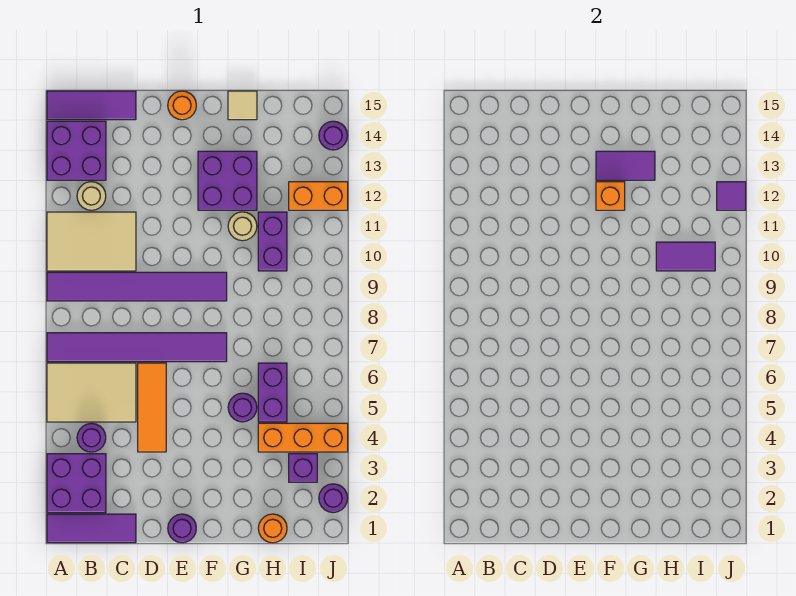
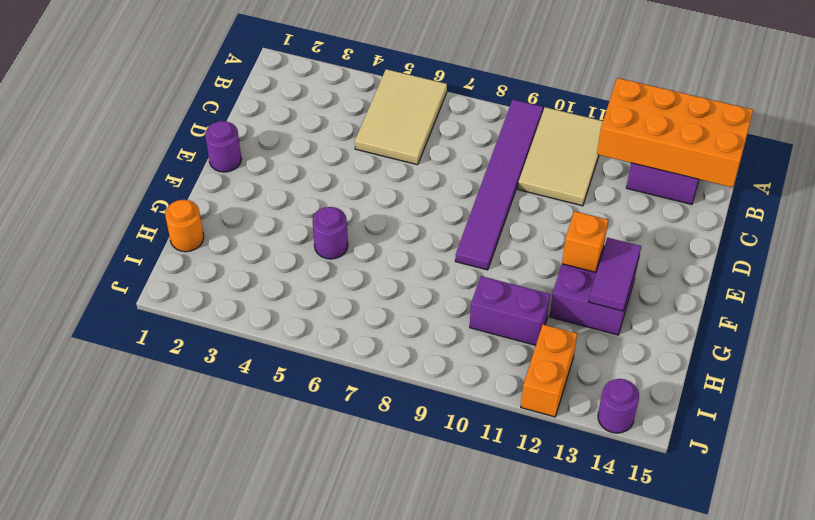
orange 2x4 brick [597,78,753,187] -> none
none -> purple 1x3 tile [47,514,136,543]
none -> purple 2x2 brick [47,454,106,513]
none -> purple 1x6 tile [47,333,227,362]

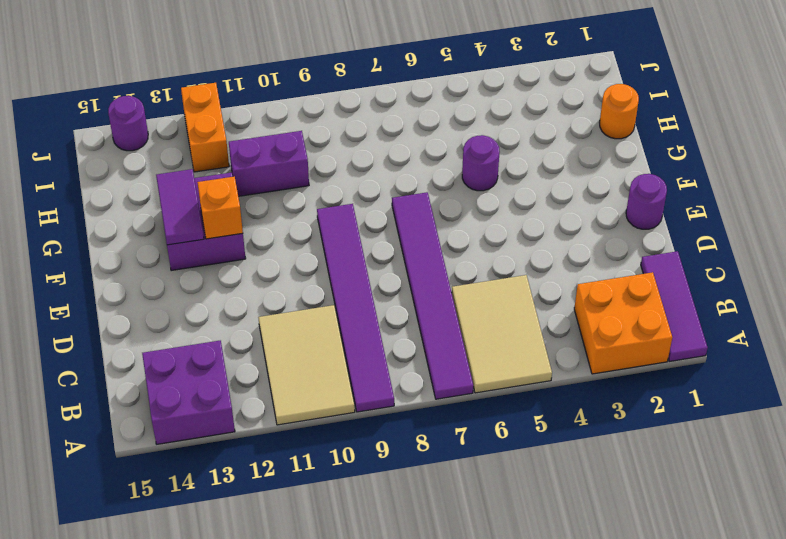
orange 2x2 brick [574,272,672,374] -> purple 2x2 brick [47,454,106,513]
none -> purple 1x3 tile [47,91,136,120]
none -> purple 1x1 round brick [77,423,106,452]
none -> tan 1x1 round brick [77,182,106,210]

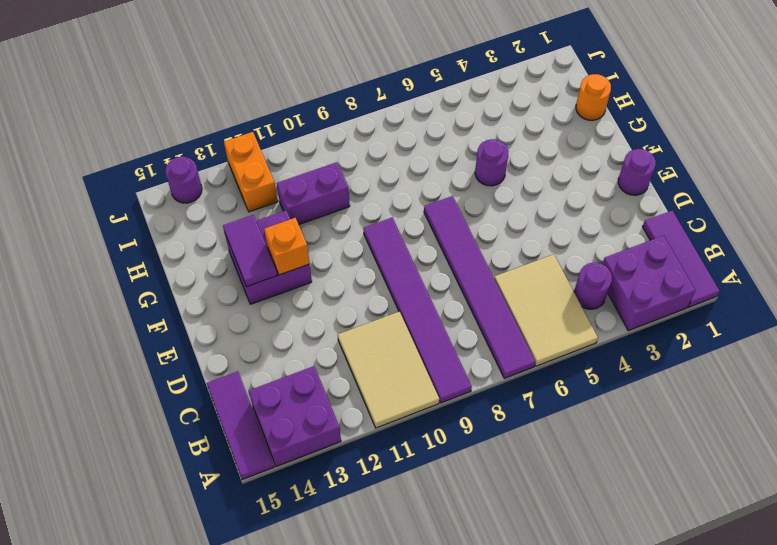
none -> tan 1x1 round brick [77,182,106,210]
none -> orange 1x3 tile [138,363,166,452]
none -> orange 1x1 round brick [168,91,196,120]

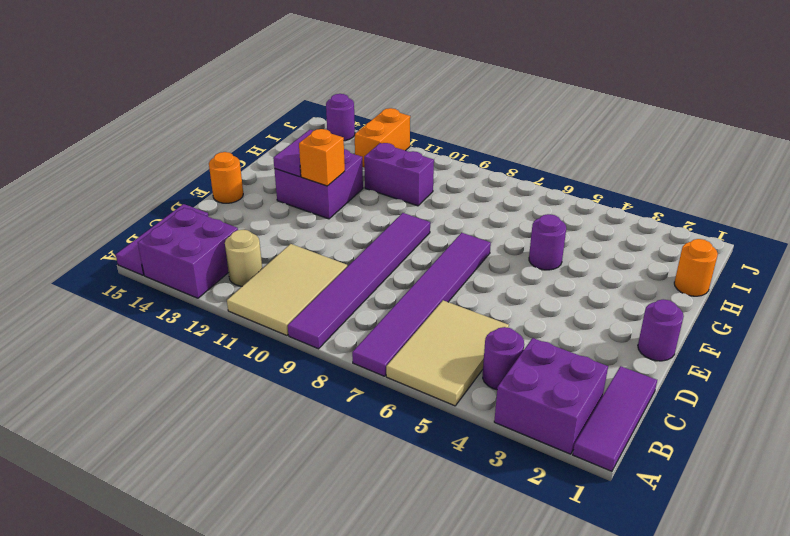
none -> orange 1x3 tile [138,363,166,452]
none -> tan 1x1 round brick [228,212,257,241]
none -> tan 1x1 tile [228,91,257,120]

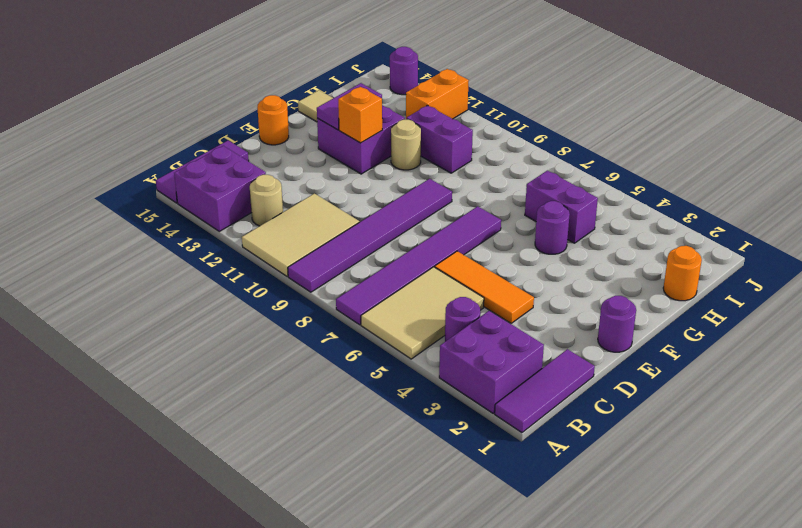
none -> orange 1x3 brick [258,423,348,452]
none -> purple 1x1 brick [289,454,317,482]
none -> purple 1x1 round brick [319,484,348,513]

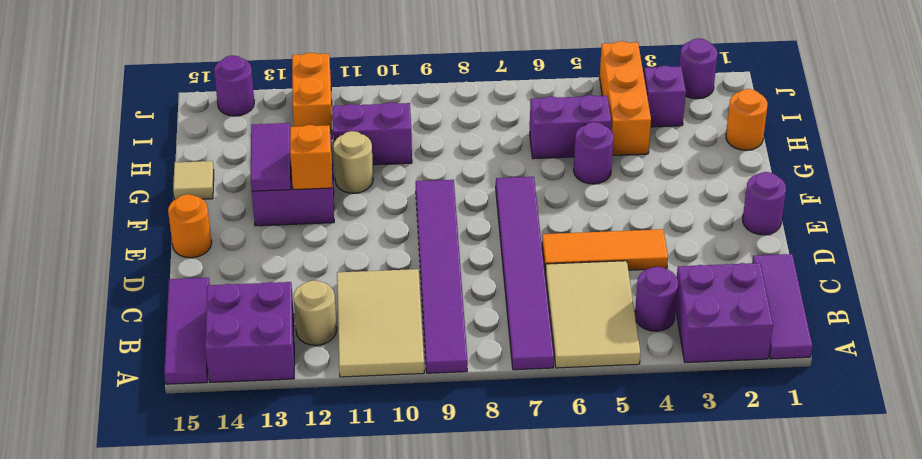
none -> purple 1x2 tile [656,242,715,271]
none -> purple 1x1 tile [717,182,746,210]

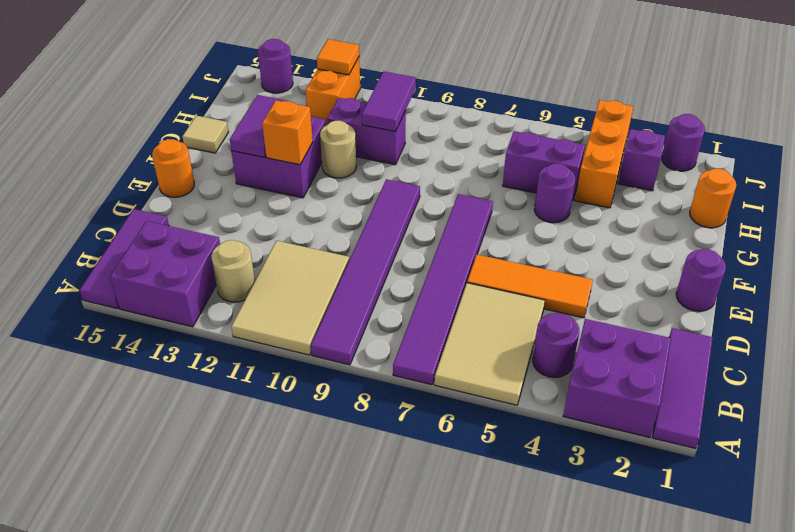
orange 1x1 tile [317,39,359,75] -> purple 1x1 tile [717,182,746,210]

